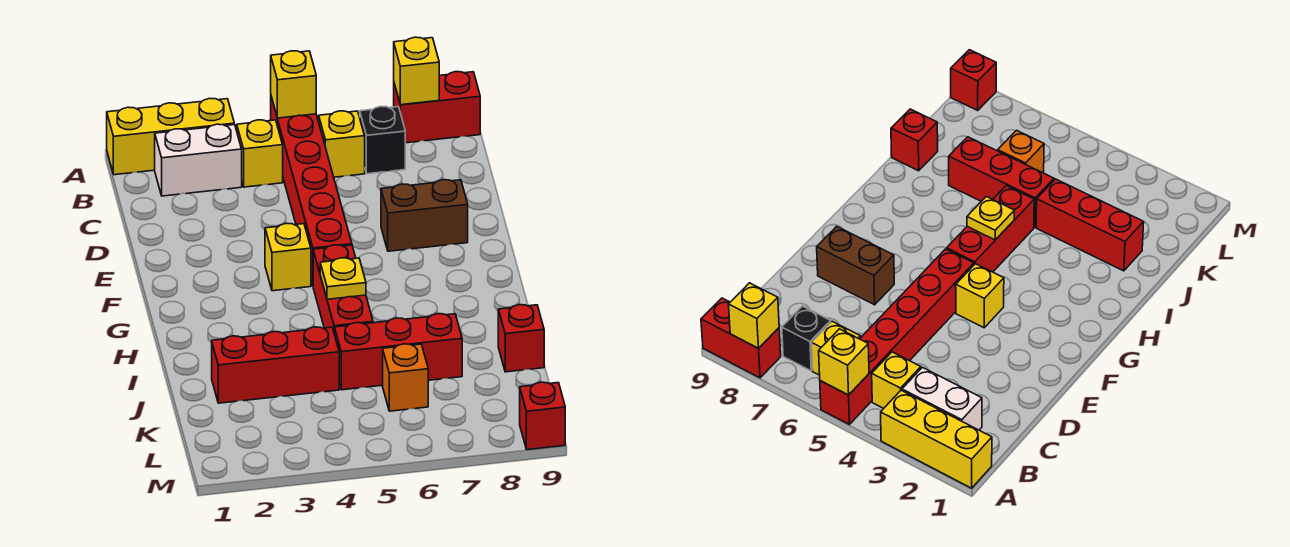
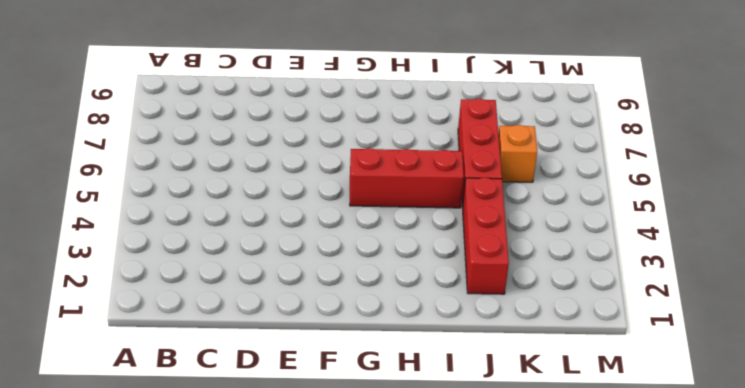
none -> yellow 1x3 brick [107,98,234,175]
none -> red 1x6 brick [271,97,352,285]
none -> red 1x2 brick [394,72,480,143]

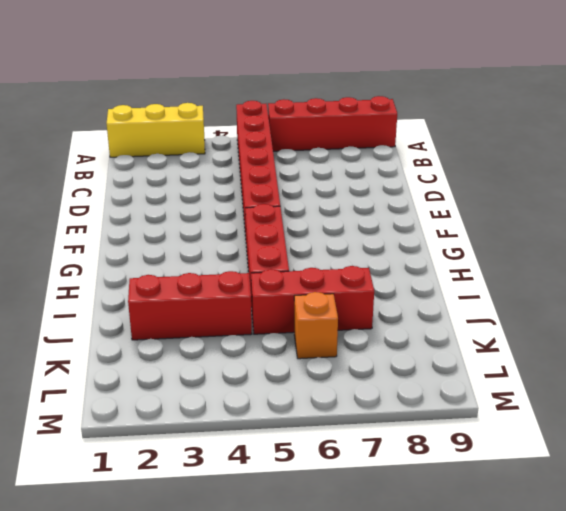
red 1x4 brick [268,96,397,151] -> red 1x2 brick [394,72,480,143]
none -> white 1x2 brick [155,124,242,196]
none -> yellow 1x1 brick [237,120,283,187]
none -> yellow 1x1 brick [319,111,365,177]

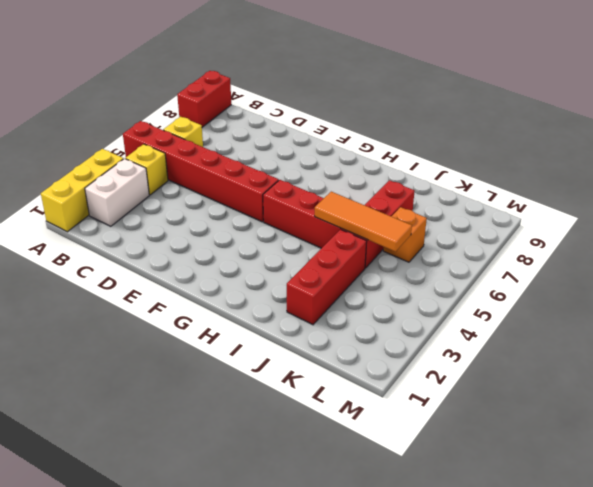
orange 1x3 tile [315,192,412,252] -> none
none -> black 1x1 brick [360,106,405,174]
none -> brown 1x2 brick [381,180,468,251]
none -> yellow 1x1 brick [265,223,311,291]

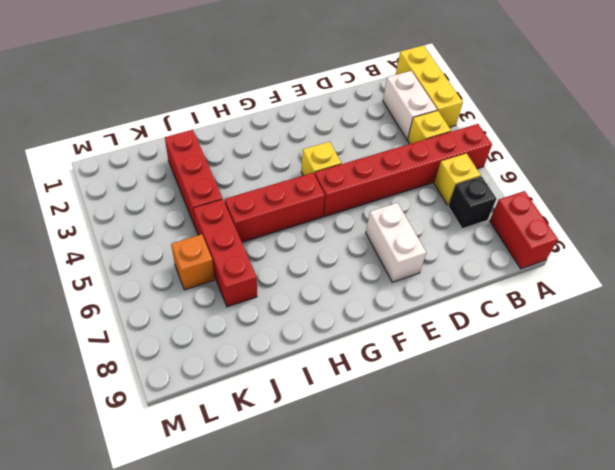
white 1x2 brick [366,203,426,282] -> brown 1x2 brick [381,180,468,251]
none -> red 1x1 brick [498,305,544,372]
none -> red 1x1 brick [520,382,565,450]
none -> yellow 1x1 brick [271,51,316,118]

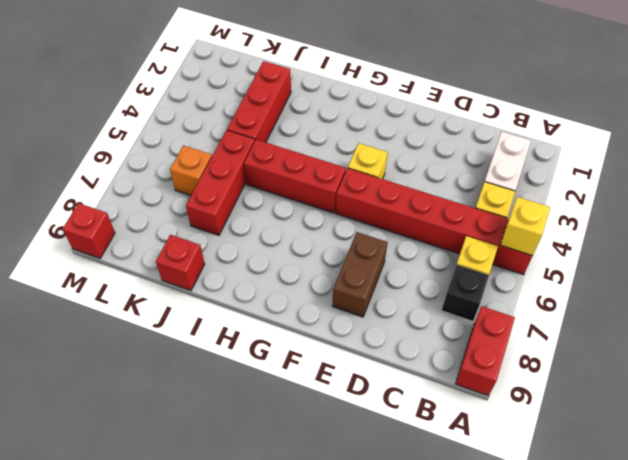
none -> yellow 1x3 brick [107,98,234,175]
none -> yellow 1x1 brick [394,37,439,105]
none -> yellow 1x1 plate [320,258,366,299]

